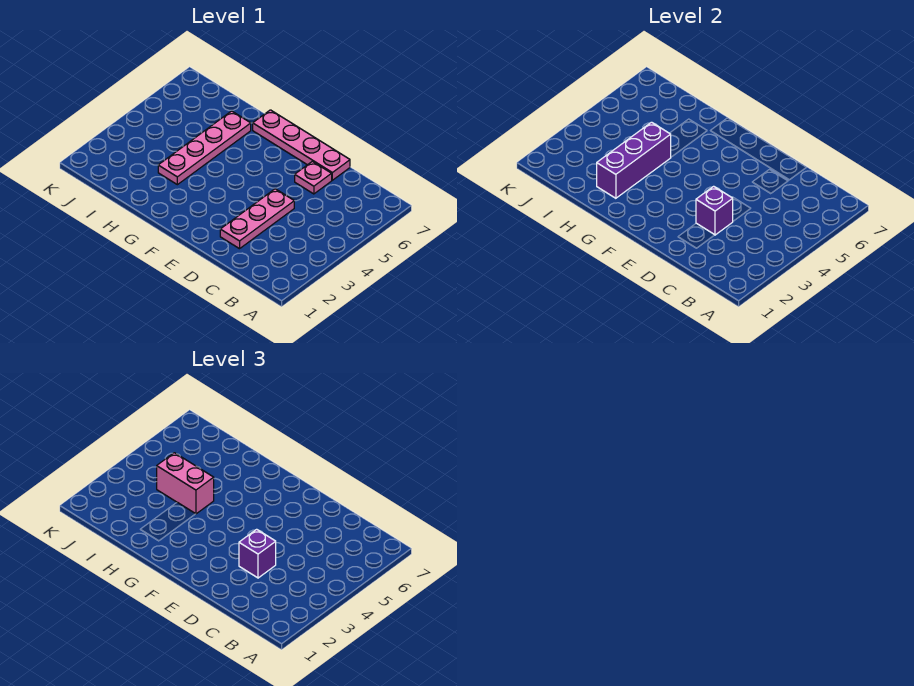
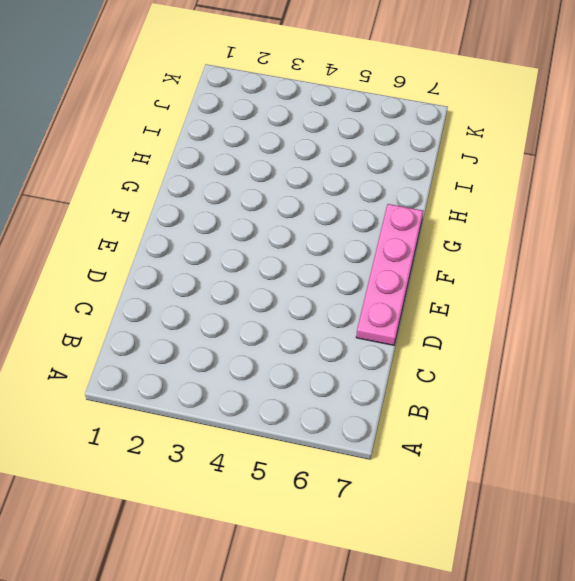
none -> pink 1x3 plate [220,189,294,249]
none -> pink 1x1 plate [295,161,332,194]

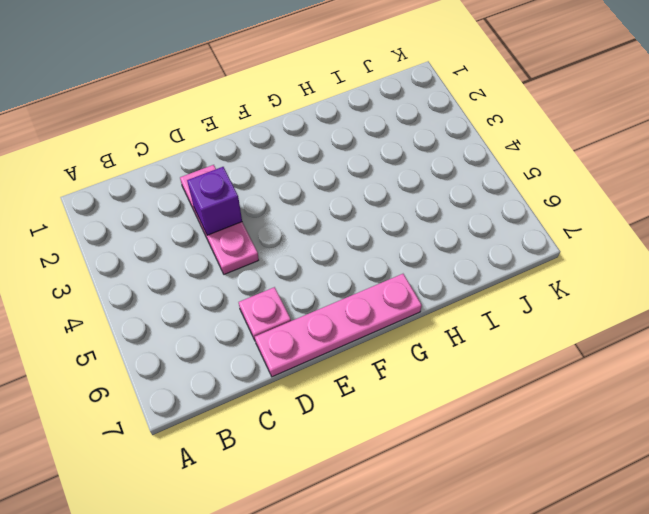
none -> pink 1x4 plate [158,111,251,185]
none -> purple 1x3 brick [597,122,671,198]

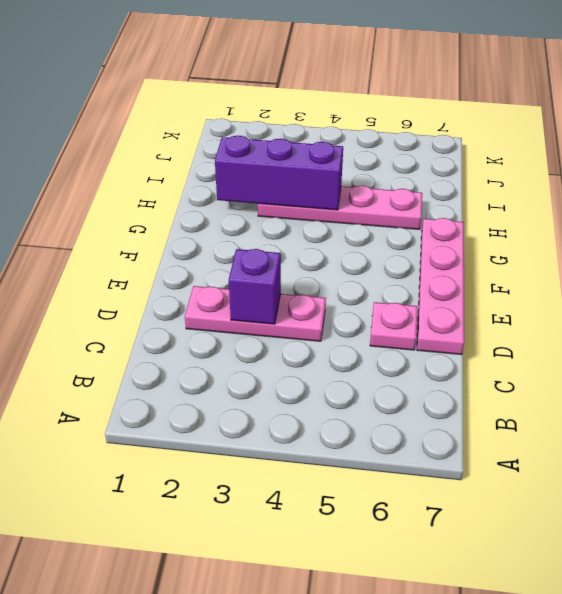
none -> purple 1x1 brick [239,529,276,578]
none -> pink 1x2 brick [157,453,214,514]

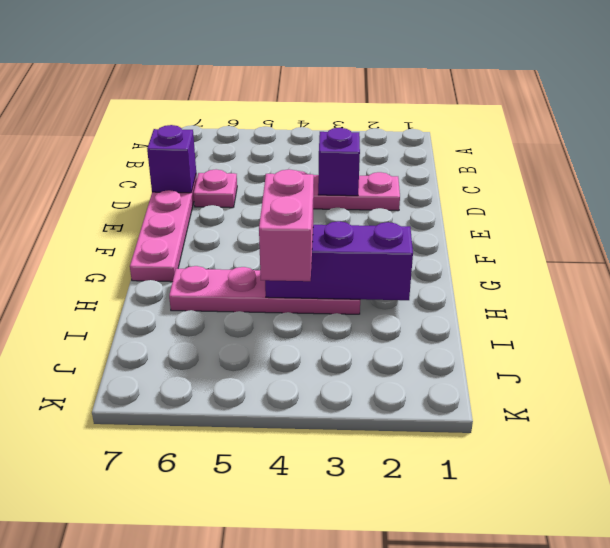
purple 1x1 brick [147,125,196,193] -> purple 1x1 brick moved to [239,529,276,578]

